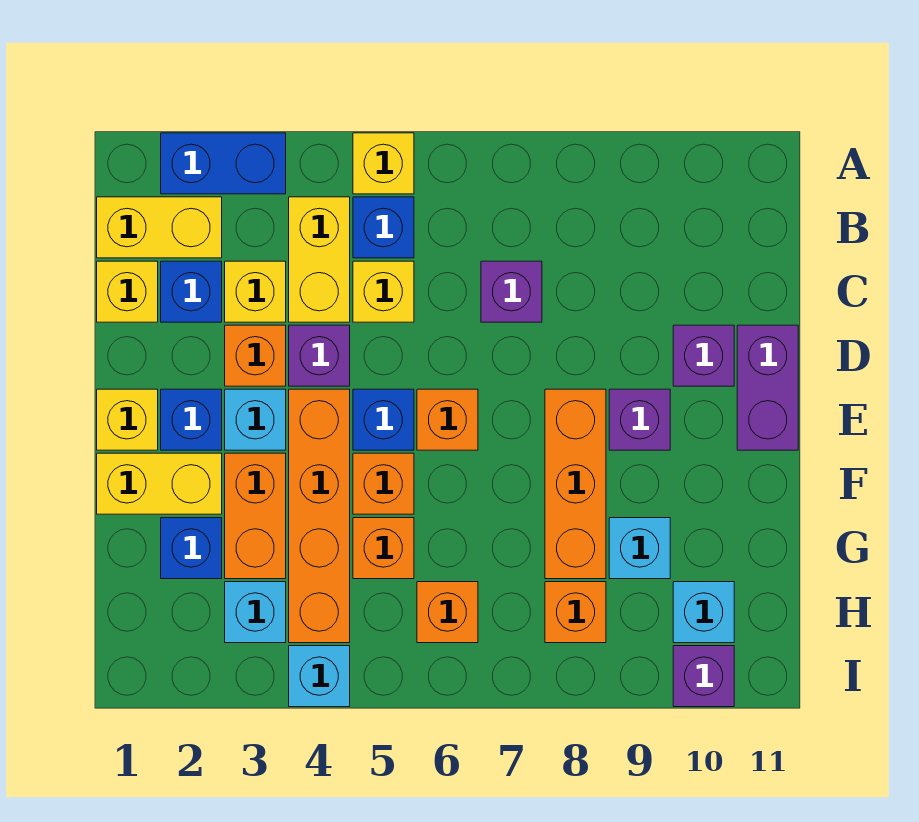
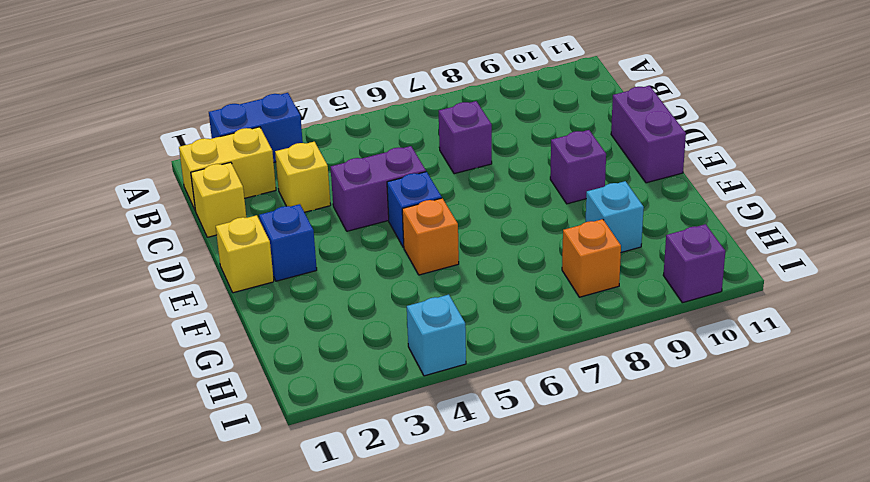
purple 1x2 brick [331,146,426,231] -> purple 1x1 brick [289,325,350,386]
none -> yellow 1x1 brick [353,133,414,194]
none -> yellow 1x2 brick [289,197,350,322]
none -> blue 1x1 brick [353,197,414,258]
none -> blue 1x1 brick [161,261,222,322]

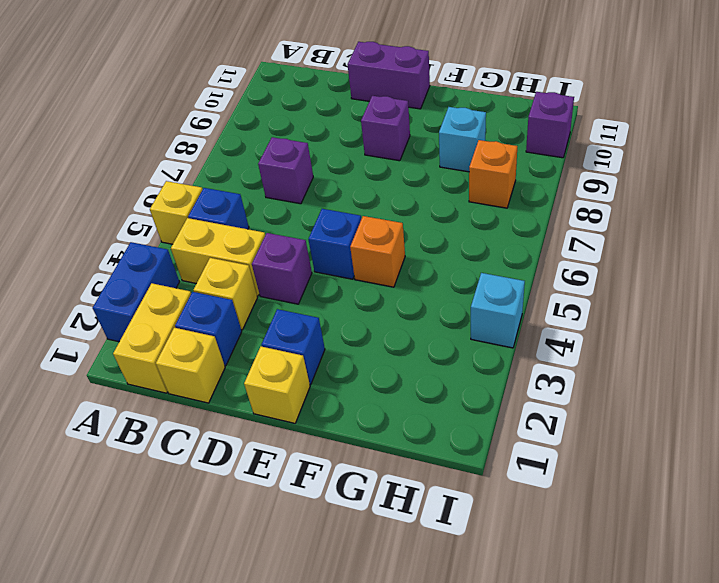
none -> yellow 1x1 brick [353,261,414,322]
none -> orange 1x1 brick [225,325,286,386]
none -> purple 1x1 brick [673,325,734,386]
none -> cyan 1x1 brick [225,389,286,450]

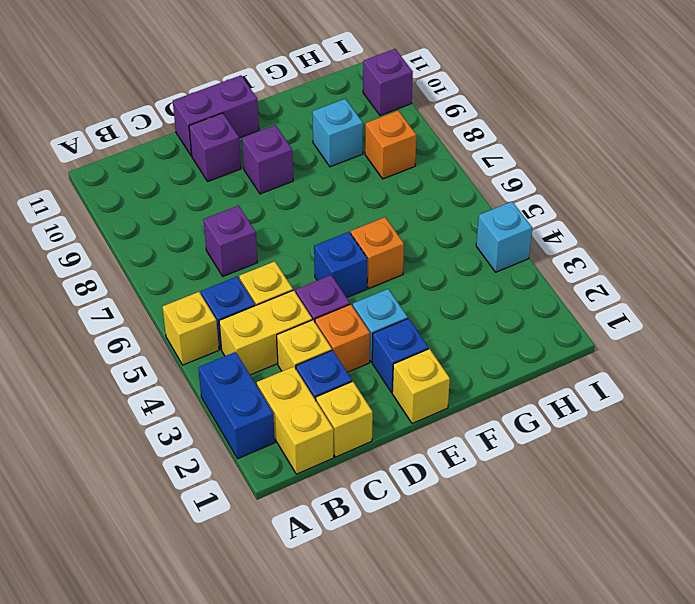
none -> orange 1x4 brick [289,389,350,643]
none -> orange 1x1 brick [417,389,478,450]
none -> orange 1x3 brick [545,389,606,579]
none -> yellow 1x2 brick [97,453,222,514]

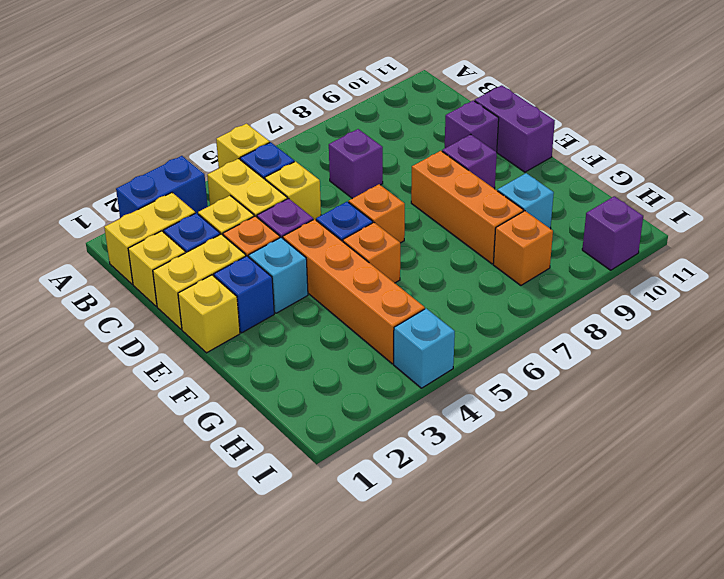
yellow 1x2 brick [153,234,246,329] -> yellow 1x2 brick moved to [97,453,222,514]
none -> orange 1x2 brick [225,453,286,579]
none -> blue 1x1 brick [161,518,222,579]
none -> orange 1x1 brick [353,518,414,579]
none -> cyan 1x1 brick [225,582,286,643]

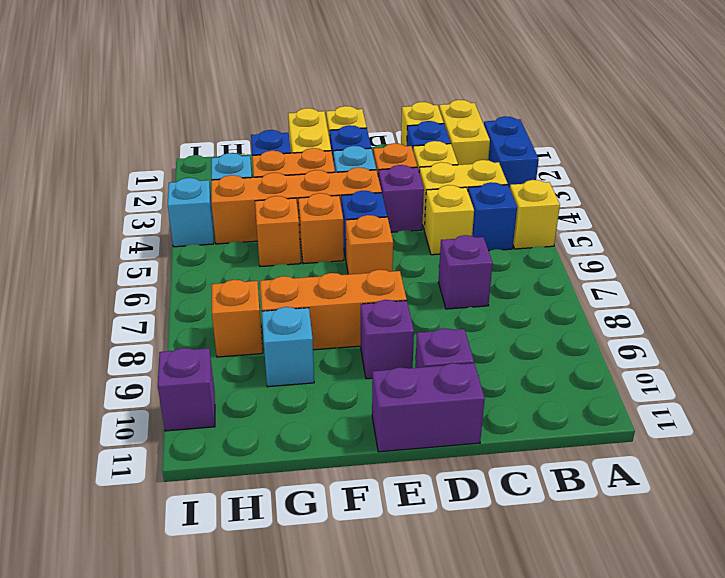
none -> orange 1x1 brick [417,582,478,643]
none -> cyan 1x1 brick [673,582,734,643]

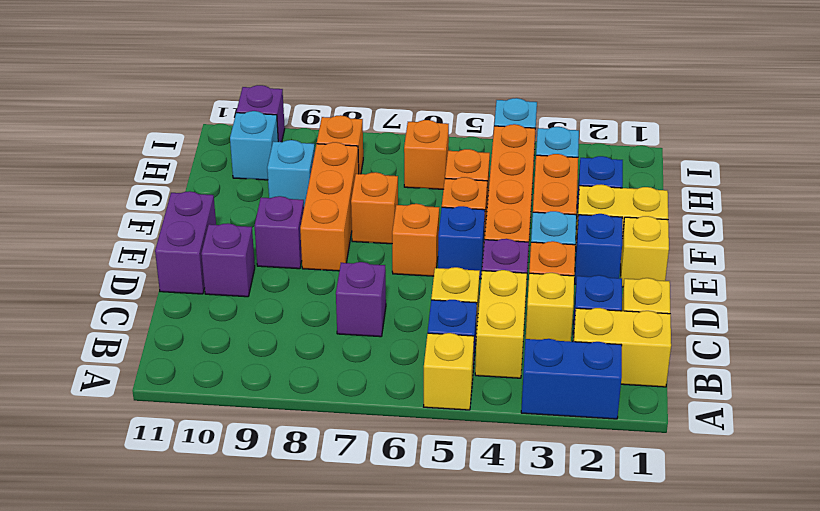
orange 1x1 brick [351,172,398,244] -> none

